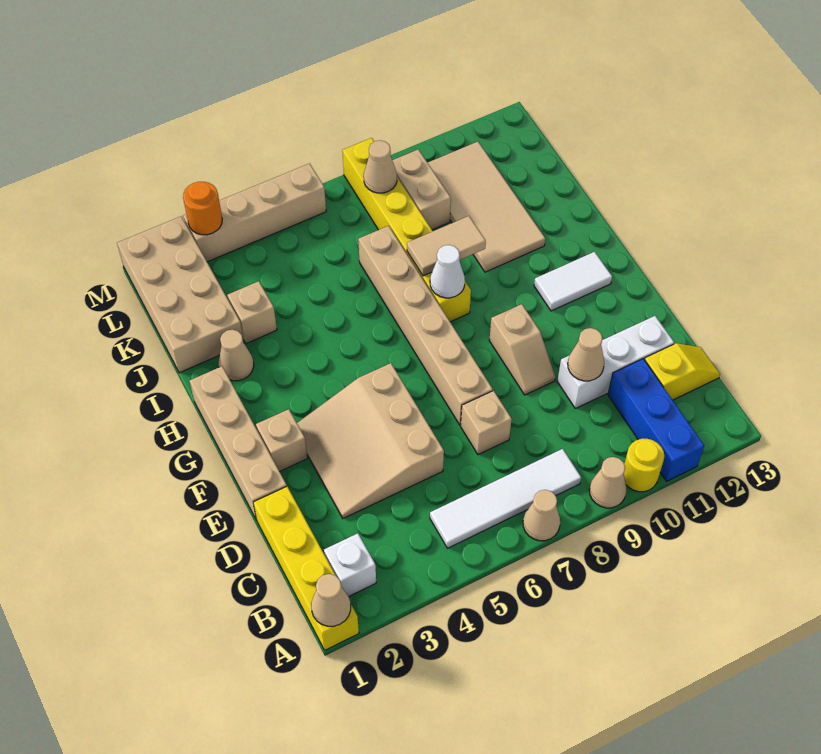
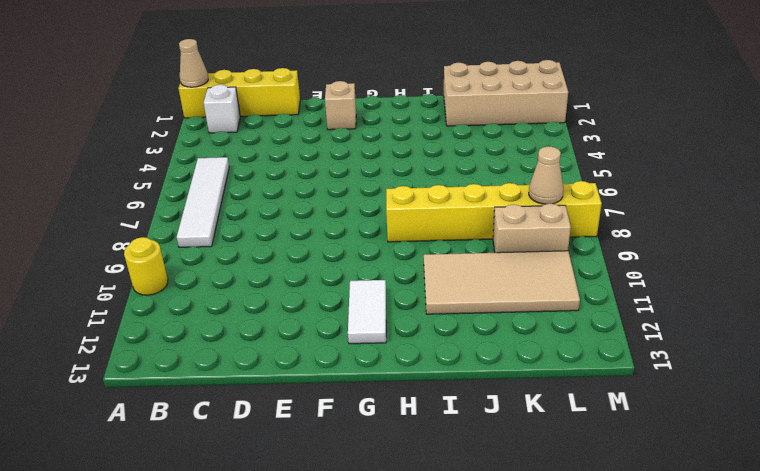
none -> tan 1x1 cone [523,490,560,541]
none -> tan 1x1 cone [589,457,627,508]
none -> blue 1x3 brick [608,359,704,481]

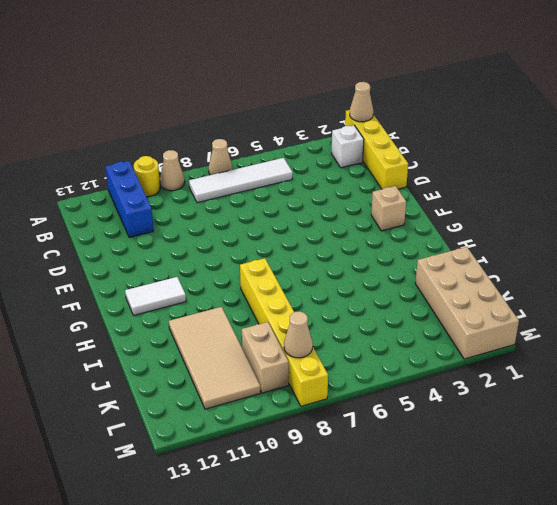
none -> yellow 1x2 slope [645,343,720,400]
none -> tan 3x3 slope [297,363,444,518]
none -> tan 1x1 brick [461,391,512,455]

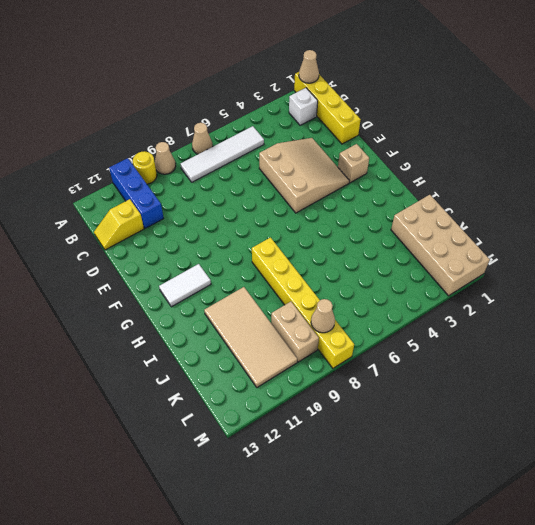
none -> tan 1x1 brick [461,391,512,455]
none -> white 1x3 brick [557,316,674,408]
none -> tan 1x4 brick [190,366,287,520]

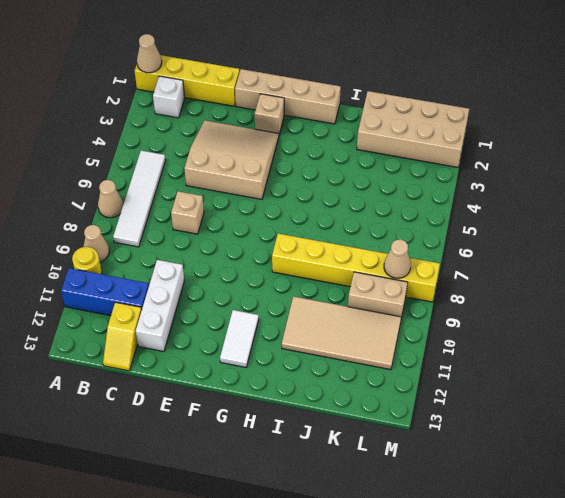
none -> tan 1x6 brick [358,226,493,425]
none -> tan 1x2 slope [489,304,556,395]
none -> tan 1x1 cone [218,330,254,381]

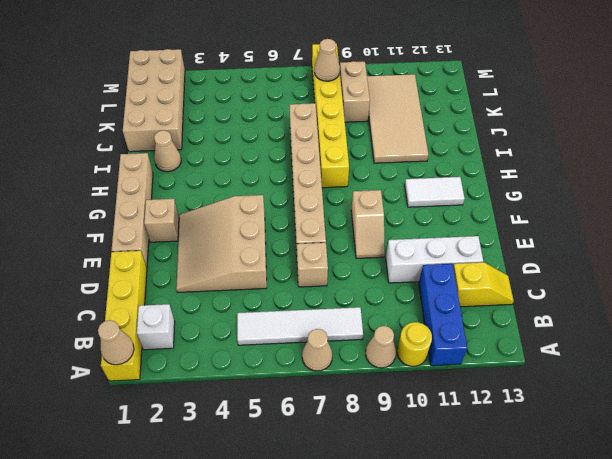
none -> tan 1x1 brick [227,281,277,344]
none -> tan 1x4 brick [183,164,326,262]
none -> tan 1x1 cone [568,328,604,381]

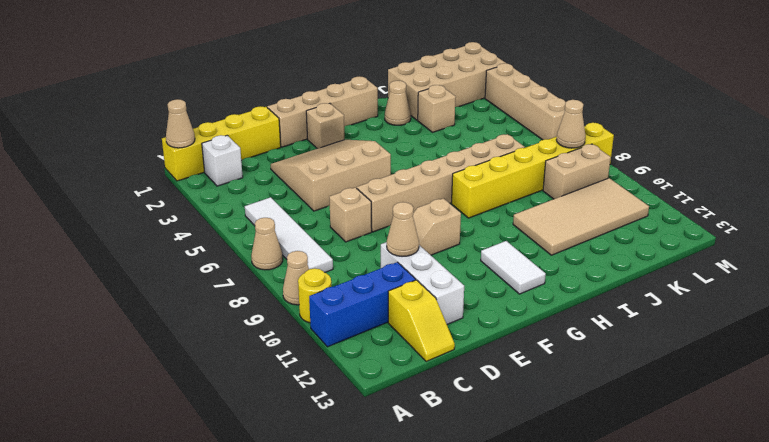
none -> white 1x1 cone [430,245,465,298]
none -> tan 1x2 tile [407,216,486,276]
none -> orange 1x1 round brick [183,182,222,235]

